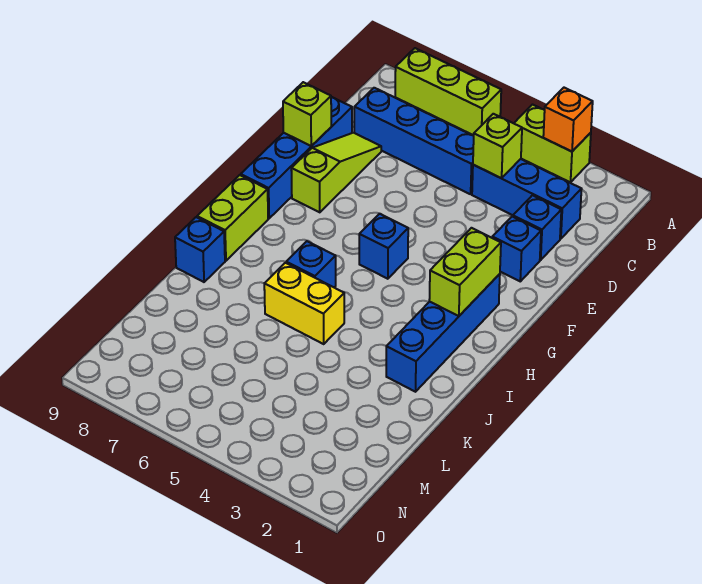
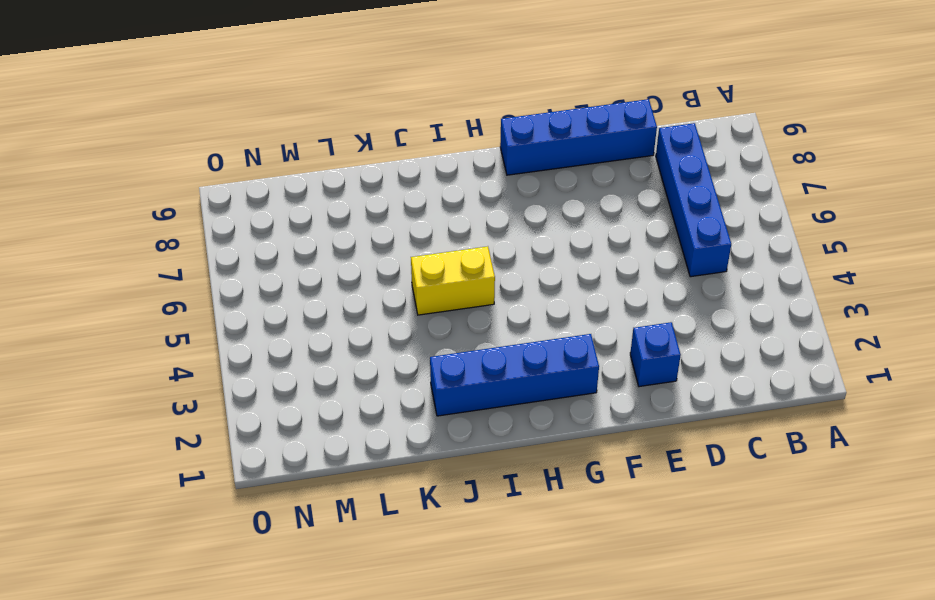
yellow 1x2 brick [411,246,495,315] -> yellow 1x2 brick turned to [264,263,344,344]
none -> lime 1x2 brick [514,105,591,182]
none -> lime 1x3 brick [395,48,501,135]
none -> blue 1x3 brick [472,159,582,239]

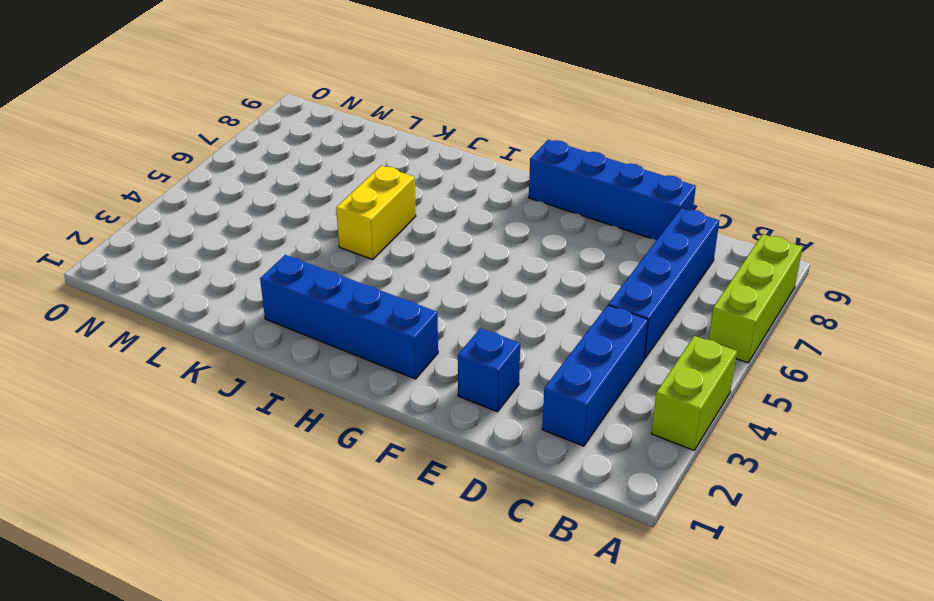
none -> blue 1x1 brick [513,195,561,260]
none -> lime 1x3 slope [291,133,381,212]
none -> blue 1x1 brick [359,214,408,279]

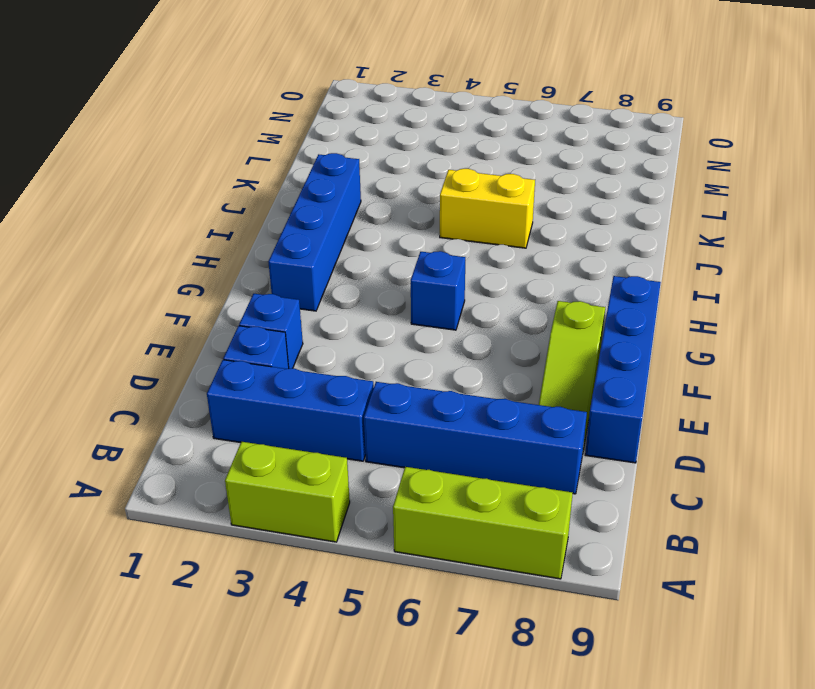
none -> lime 1x2 brick [197,175,268,261]
none -> blue 1x1 brick [286,241,336,287]
none -> blue 1x1 brick [175,217,225,282]

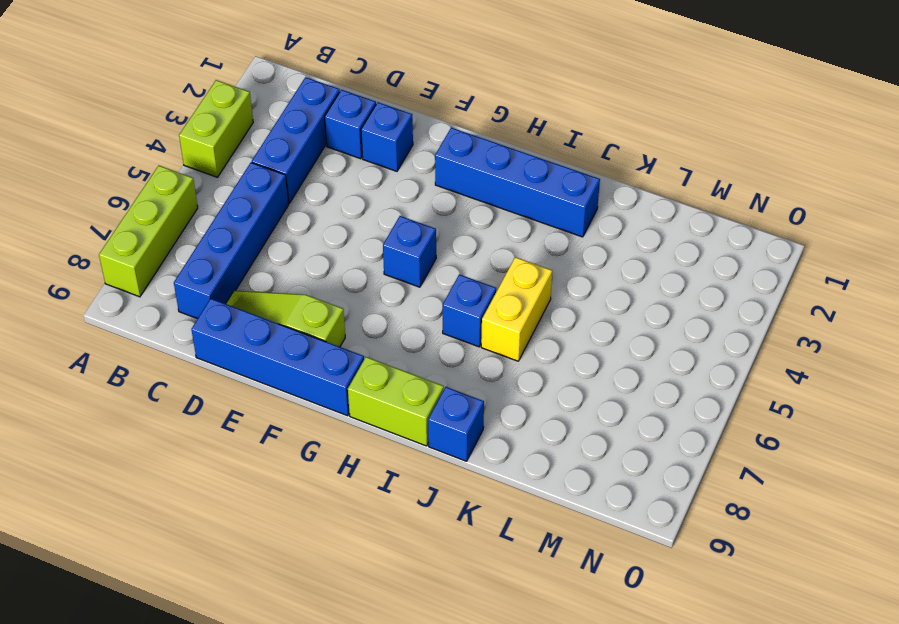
none -> orange 1x1 brick [543,88,593,152]
none -> lime 1x1 brick [473,114,522,178]
none -> lime 1x1 brick [283,82,331,146]

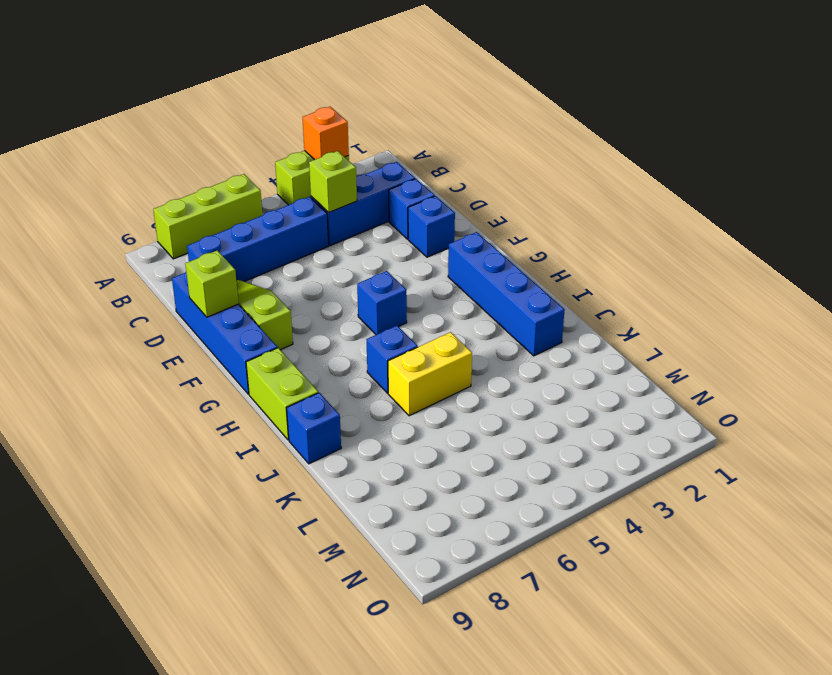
none -> lime 1x2 brick [429,228,501,316]

